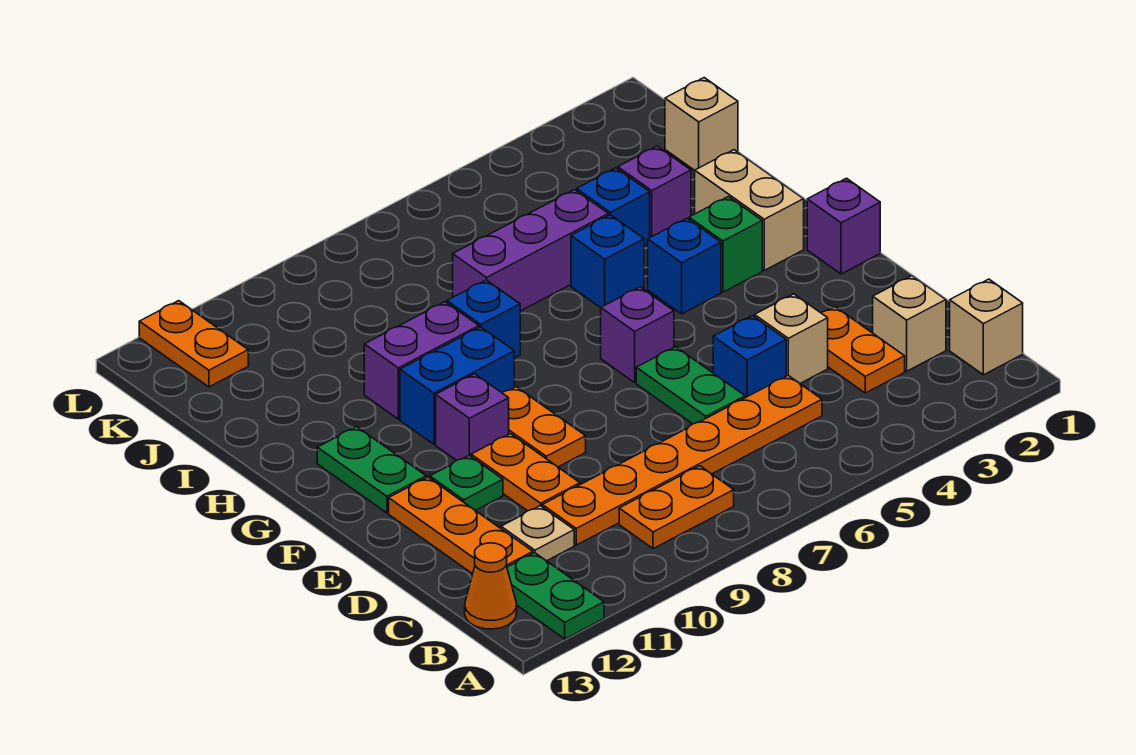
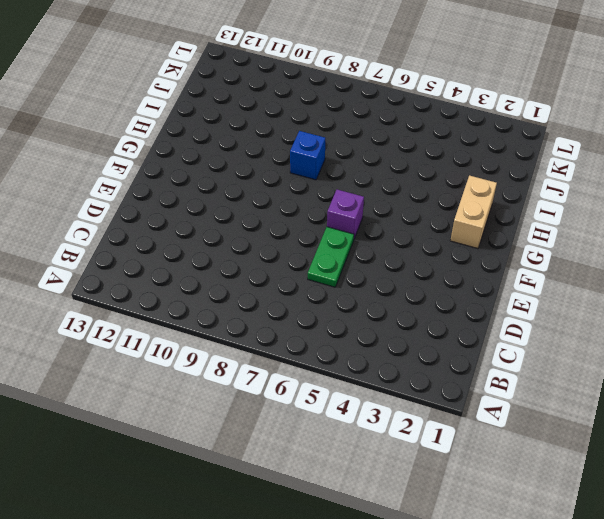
none -> green 1x2 plate [507,553,604,639]
none -> tan 1x1 brick [950,279,1023,375]
none -> orange 1x2 plate [619,466,734,549]
none -> orange 1x1 cone [465,543,517,629]

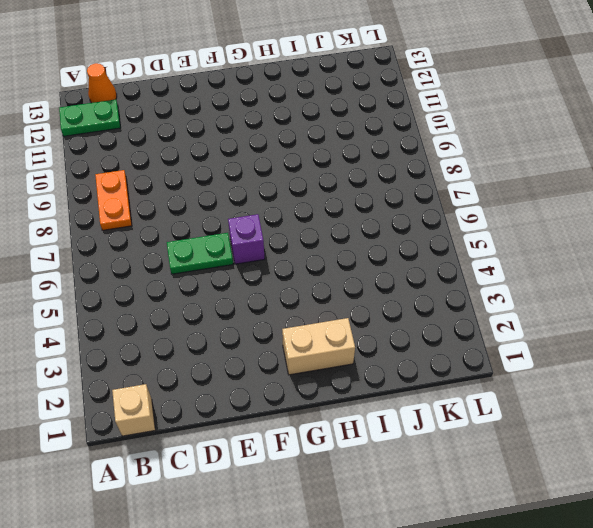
none -> tan 1x1 brick [873,276,946,371]
none -> orange 1x2 plate [821,307,905,393]
none -> orange 1x6 plate [542,376,822,545]
none -> tan 1x1 plate [501,506,574,561]

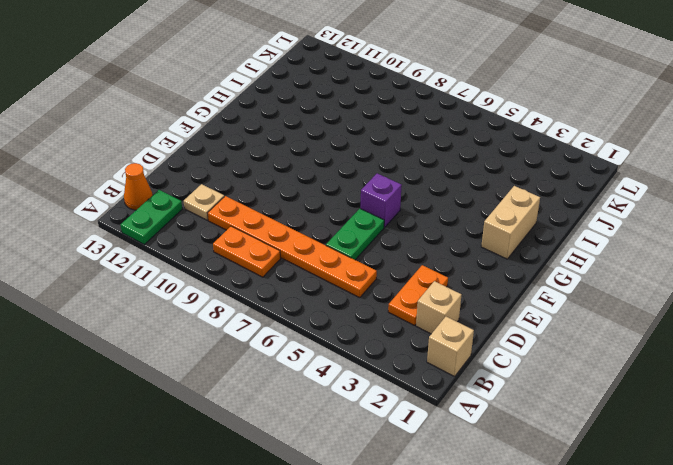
none -> orange 1x3 plate [389,477,533,574]
none -> tan 1x1 brick [755,294,828,383]
none -> blue 1x1 brick [713,316,786,398]
none -> orange 1x2 plate [471,434,580,511]

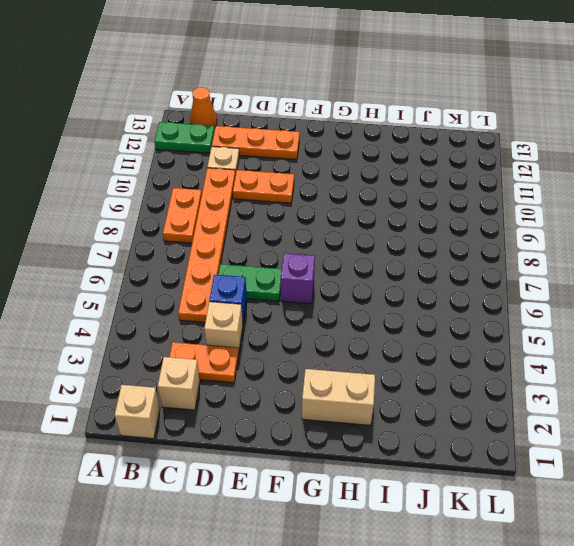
none -> orange 1x2 plate [502,387,586,467]
none -> green 1x1 plate [430,455,503,510]
none -> purple 1x1 brick [807,178,880,274]
none -> purple 1x1 brick [436,374,509,461]

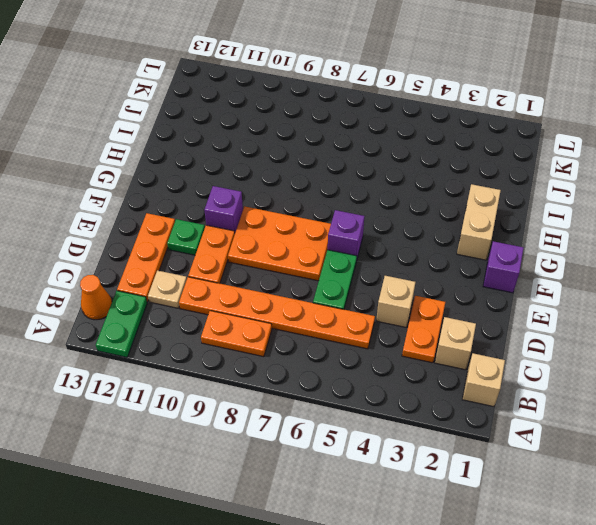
orange 2x3 plate [228,206,331,281] -> orange 1x2 plate [502,387,586,467]
none -> blue 1x1 brick [713,316,786,398]
none -> green 1x2 plate [317,427,426,513]
none -> green 1x1 brick [689,197,762,292]
none -> blue 1x1 brick [648,218,721,314]

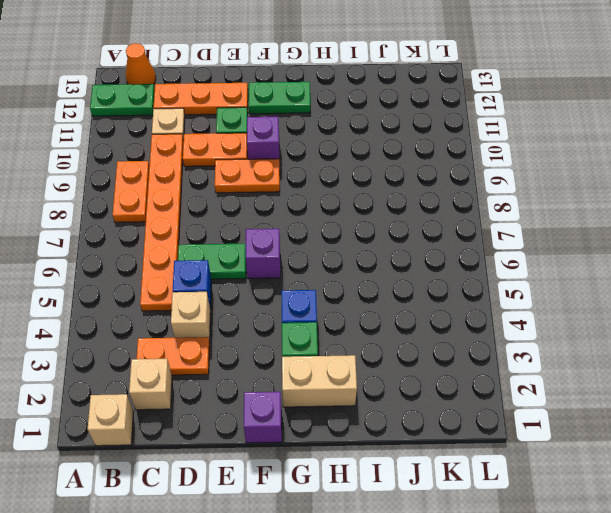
none -> blue 1x2 brick [400,327,514,444]
none -> blue 1x1 brick [571,215,644,308]
none -> blue 1x1 brick [447,280,520,358]
none -> purple 1x2 brick [364,302,479,419]

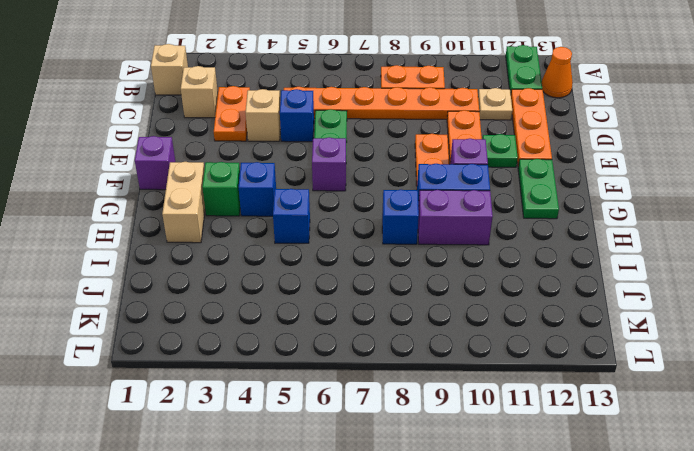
none -> purple 1x1 brick [618,146,691,237]
none -> blue 1x1 brick [577,168,650,246]
none -> purple 1x3 brick [453,190,608,311]
none -> tan 1x1 brick [665,78,738,170]

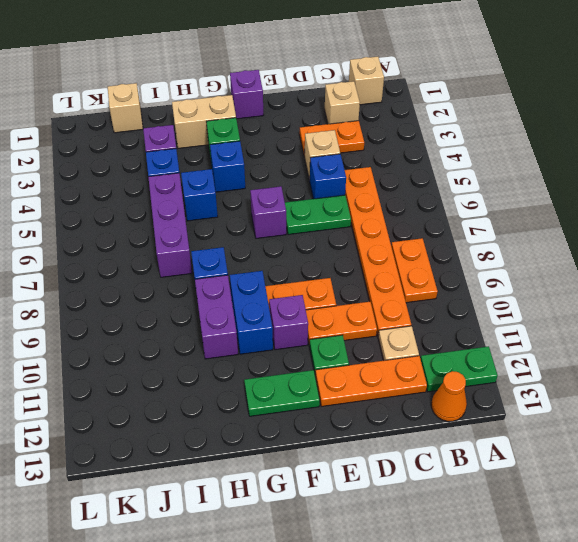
none -> orange 1x2 plate [139,301,248,387]

